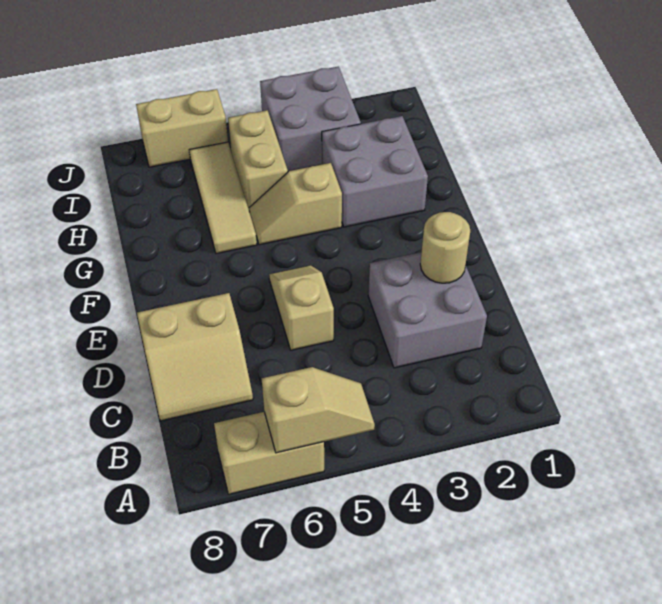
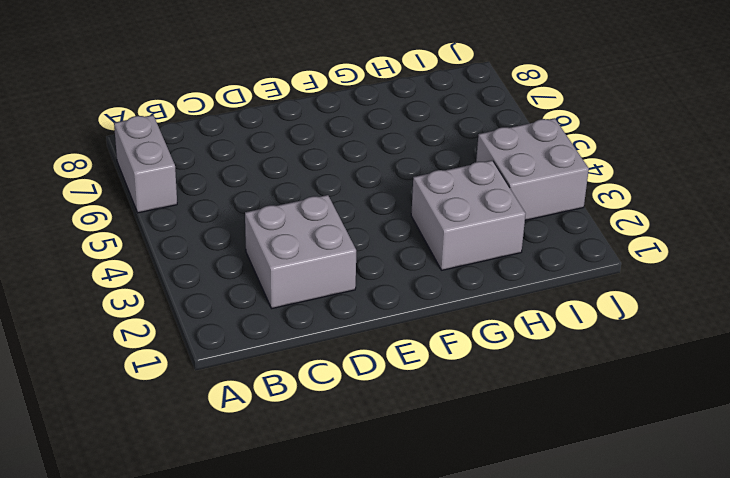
grey 1x2 brick [114,115,177,213] -> tan 1x2 brick [214,412,324,494]
none -> tan 2x2 slope [137,293,253,421]
none -> tan 1x2 slope [269,265,334,350]
none -> tan 1x2 slope [249,163,342,245]

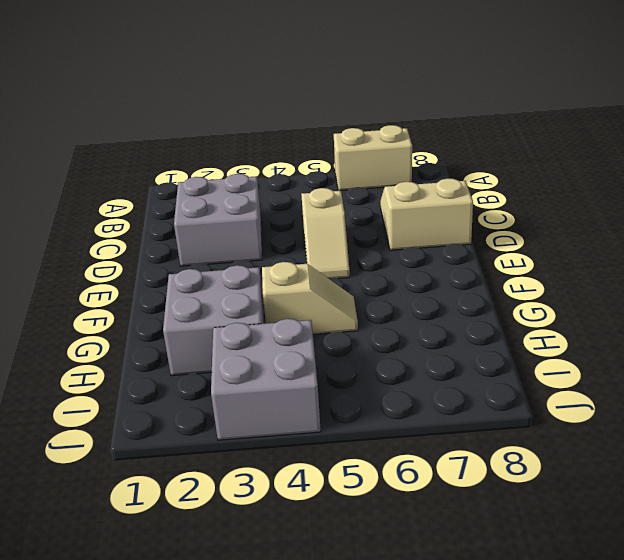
none -> tan 1x3 tile [189,142,257,254]
none -> tan 1x2 brick [228,110,288,209]
none -> tan 1x2 brick [136,89,228,167]

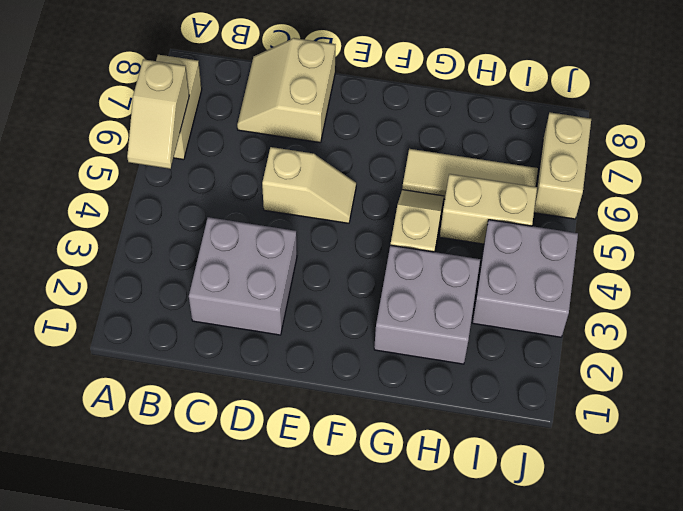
none -> tan 1x1 round brick [420,212,470,283]

